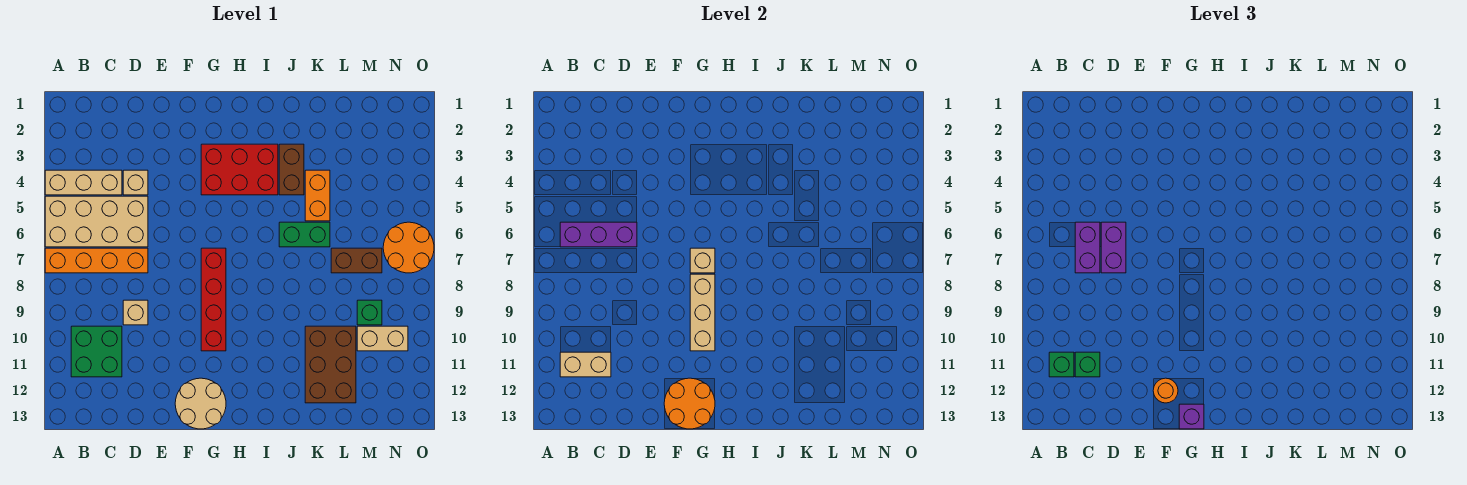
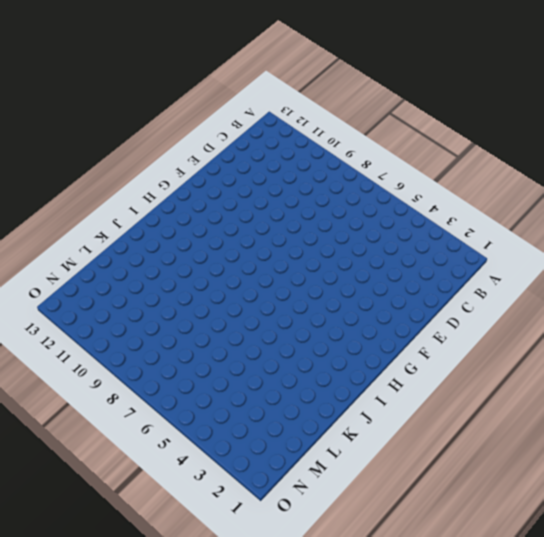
none -> tan 1x3 brick [45,170,122,195]
none -> tan 2x4 brick [45,196,148,247]
none -> orange 1x4 brick [45,248,148,273]

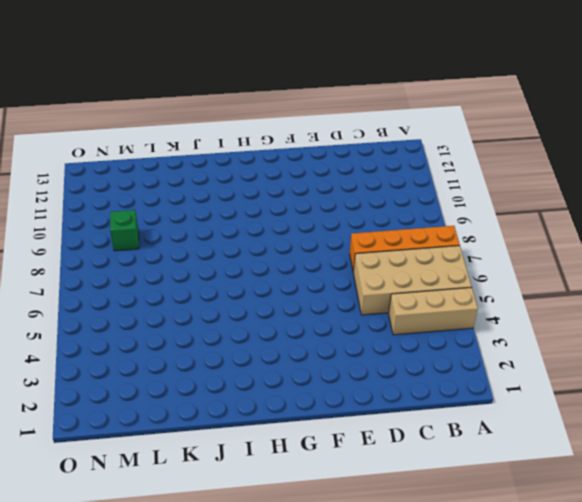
none -> green 2x2 brick [71,326,122,377]
none -> tan 1x1 brick [123,170,148,195]
none -> tan 1x1 brick [123,300,148,325]

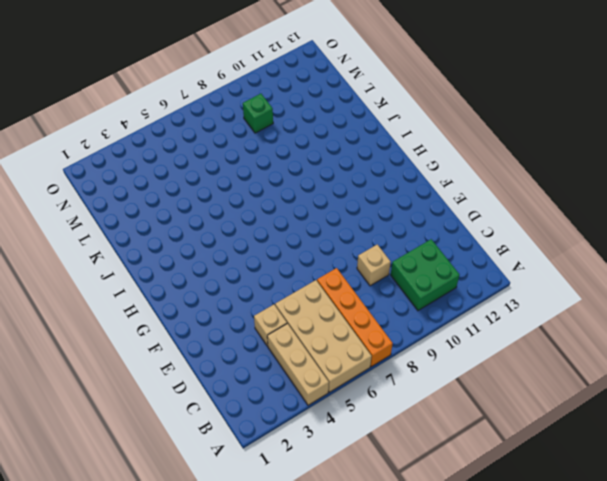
none -> tan 2x2 round brick [175,378,226,429]
none -> red 2x3 brick [201,144,278,195]
none -> red 1x4 brick [201,248,226,351]

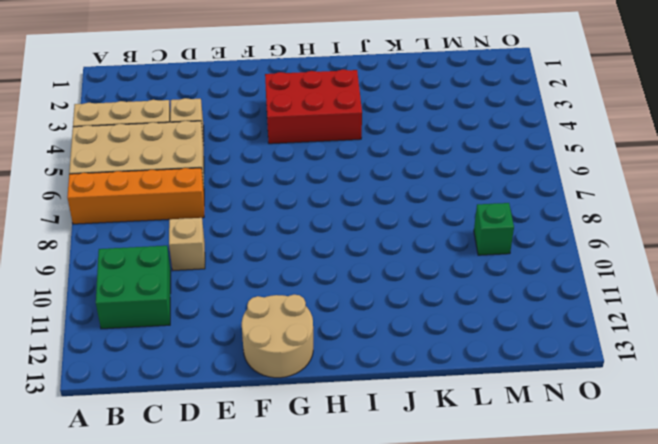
none -> red 1x4 brick [201,248,226,351]
none -> brown 1x2 brick [279,144,304,195]
none -> green 1x2 brick [279,222,330,247]

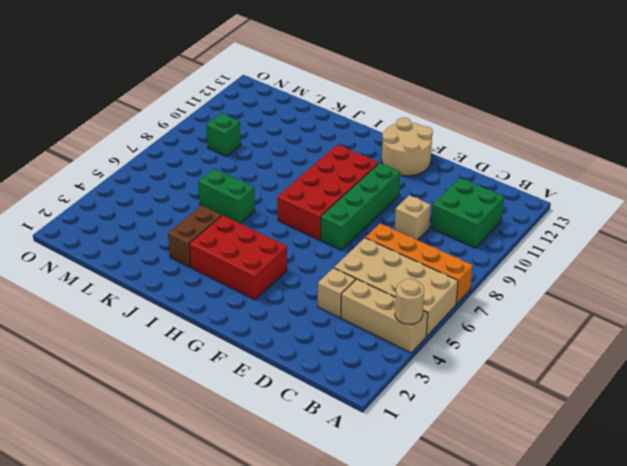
tan 1x1 round brick [395,279,424,324] -> none
green 1x4 brick [321,163,400,250] -> none
red 2x4 brick [277,145,379,240] -> red 1x4 brick [201,248,226,351]
none -> orange 1x2 brick [305,170,330,221]
none -> brown 2x3 brick [305,326,356,403]
none -> brown 1x2 brick [331,248,382,273]

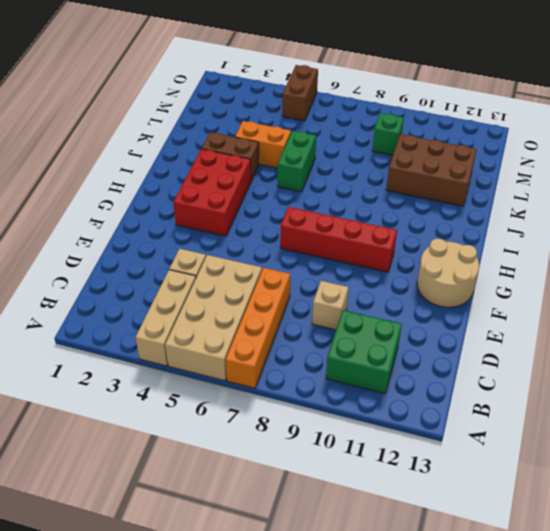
brown 1x2 brick [282,65,318,121] -> brown 1x2 brick moved to [331,248,382,273]
none -> tan 1x2 brick [357,326,408,351]
none -> orange 2x2 round brick [383,222,434,273]
none -> purple 1x3 brick [560,222,637,247]

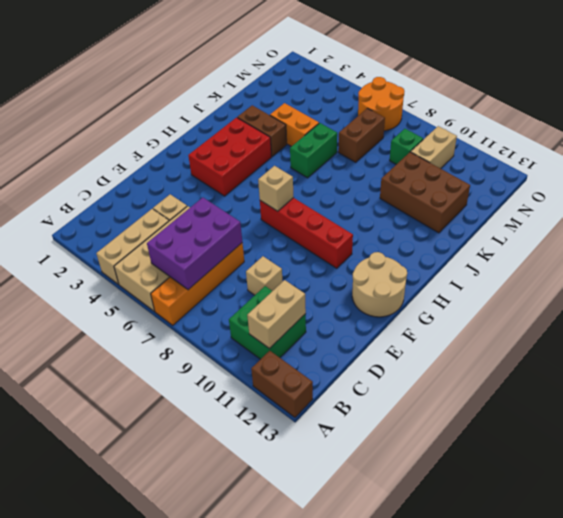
brown 1x2 brick [251,351,313,417] -> none
purple 2x3 brick [147,198,242,290] -> purple 1x3 brick [560,222,637,247]
none -> orange 2x2 round brick [664,378,715,429]
none -> tan 1x3 brick [690,274,715,351]
none -> green 1x1 brick [1049,352,1074,377]

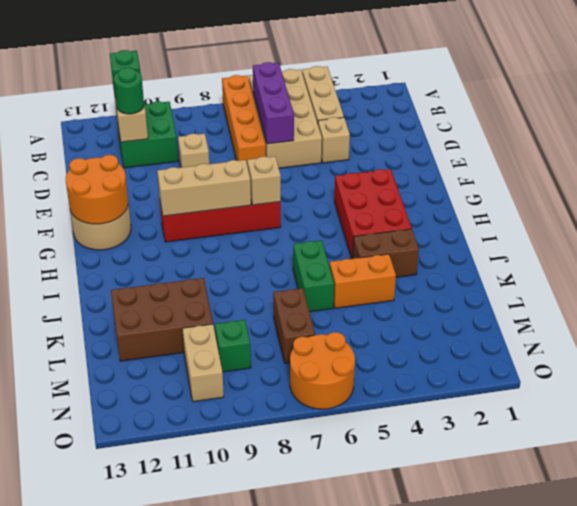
green 1x1 round brick [114,68,144,114] -> green 1x1 brick [1075,352,1100,377]
none -> purple 1x2 brick [1075,222,1100,273]
none -> purple 1x2 brick [1101,222,1126,273]
none -> orange 1x1 round brick [1153,378,1178,403]

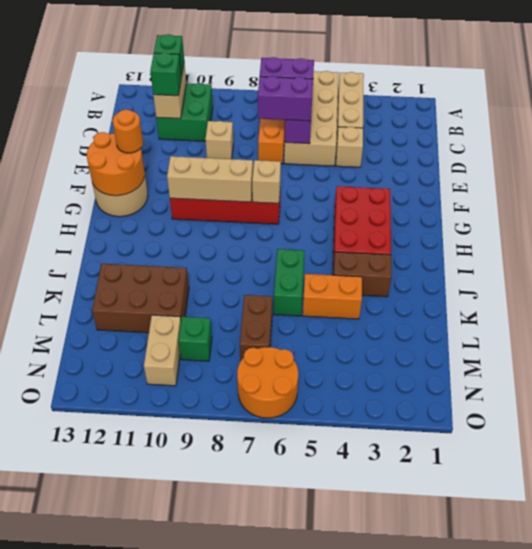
none -> purple 1x1 brick [1179,404,1204,429]

